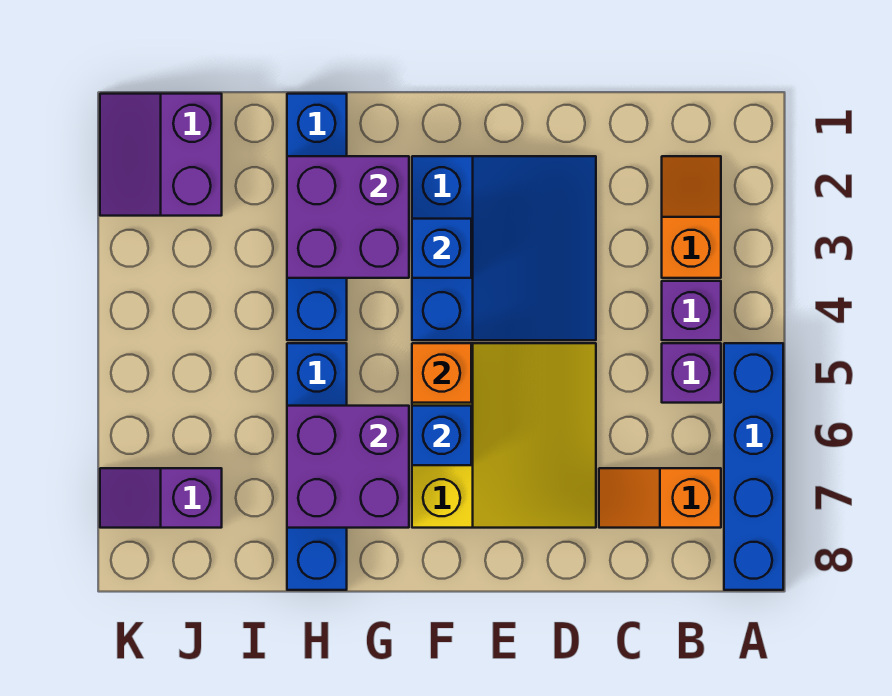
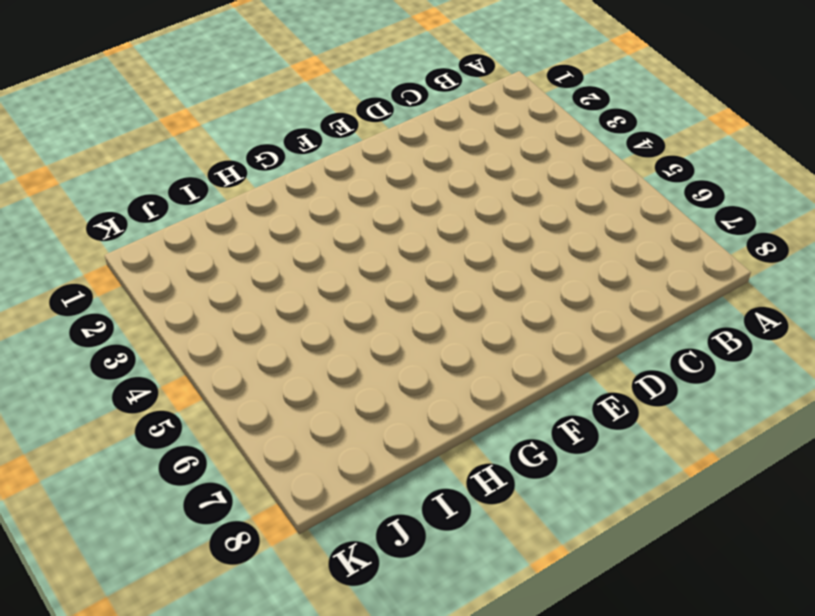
none -> blue 1x4 brick [724,343,783,590]
none -> orange 1x2 slope [662,156,721,278]
none -> purple 1x1 brick [662,281,721,340]

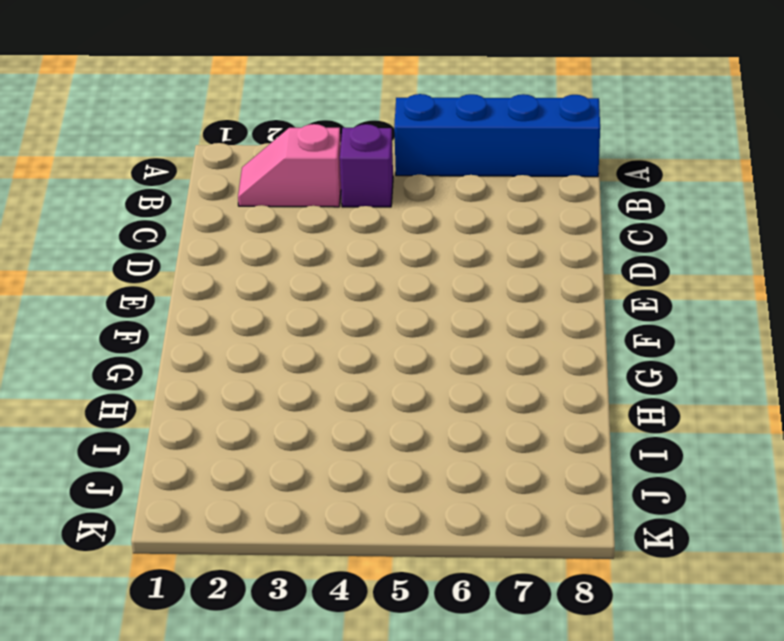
pink 1x2 slope [238,124,341,207] -> orange 1x2 slope [662,156,721,278]
none -> purple 1x1 brick [662,343,721,403]
none -> orange 1x2 slope [599,468,721,528]
none -> blue 3x3 slope [412,156,596,340]

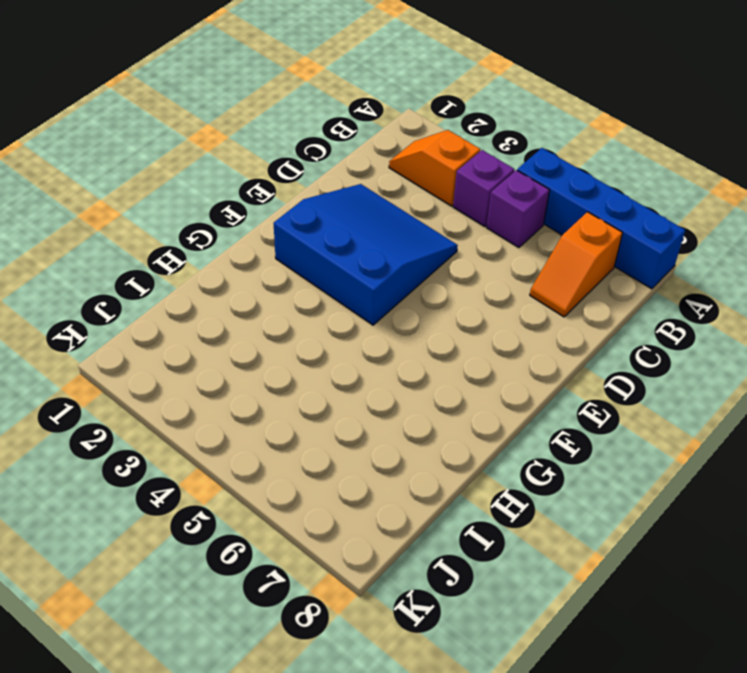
none -> yellow 3x3 slope [412,343,596,528]
none -> blue 1x4 brick [287,94,347,340]
none -> blue 1x4 brick [287,343,347,590]

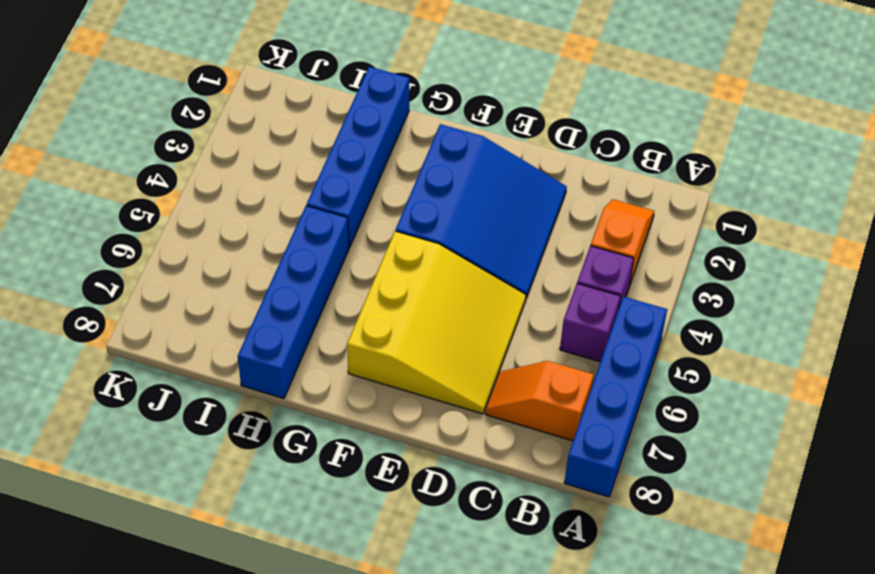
none -> purple 2x2 slope [100,94,222,216]
none -> purple 1x2 slope [100,468,222,528]
none -> blue 1x1 brick [412,219,471,278]

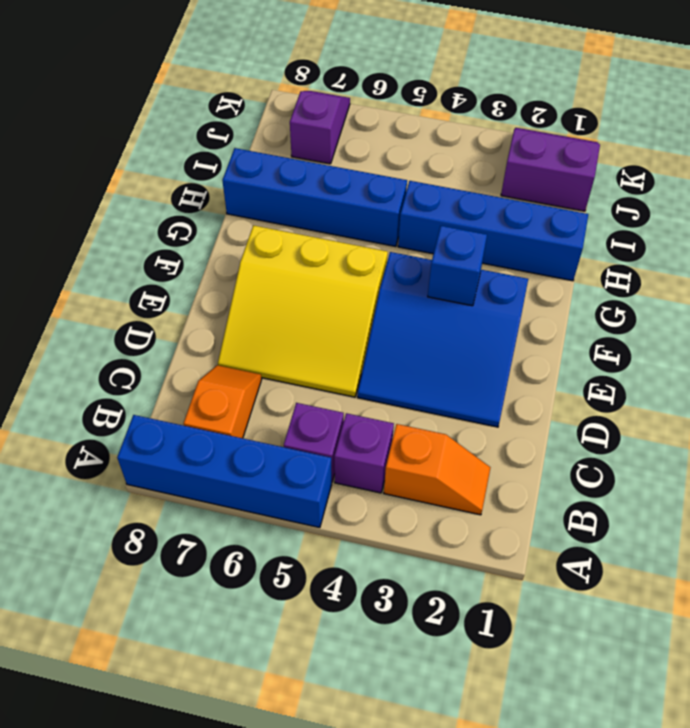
none -> orange 1x1 brick [412,343,471,403]
none -> blue 1x1 brick [412,406,471,465]
none -> purple 2x2 brick [287,156,409,278]

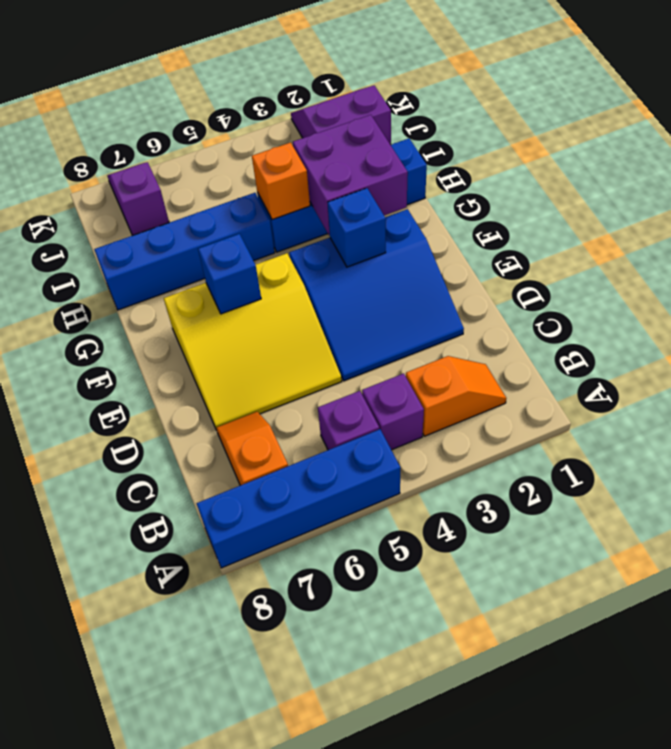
orange 1x1 brick [252,143,310,219] -> orange 1x1 brick moved to [412,343,471,403]
none -> purple 2x2 brick [287,406,409,528]

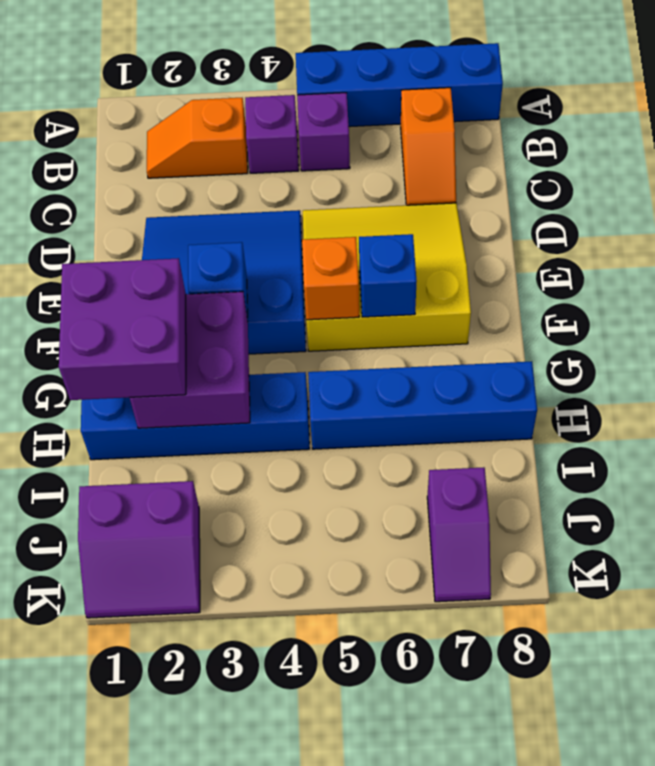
purple 2x2 brick [59,258,186,400] -> purple 2x2 brick moved to [287,406,409,528]

